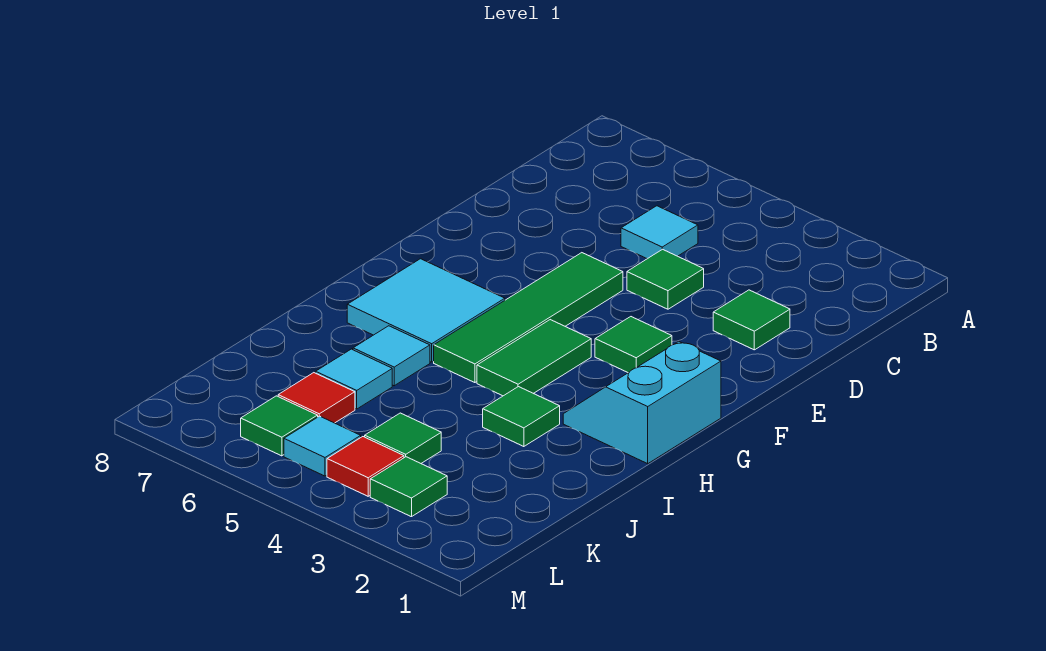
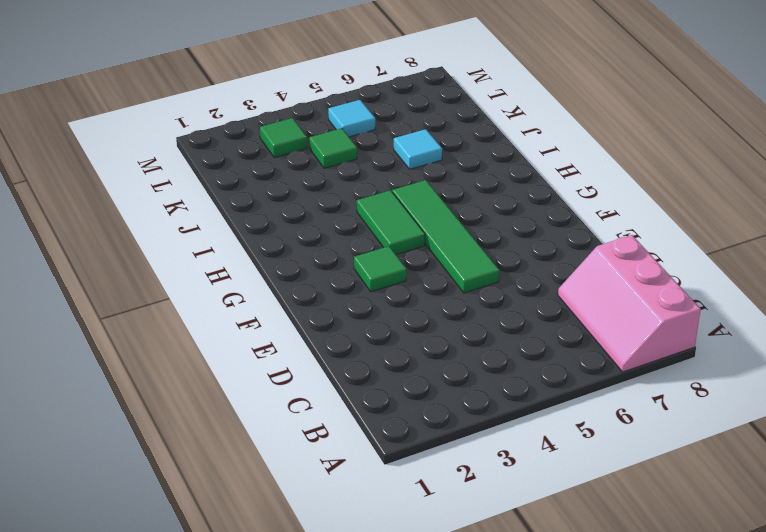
pink 2x3 slope [558,235,701,372] -> none
none -> cyan 1x1 tile [621,206,698,259]
none -> green 1x1 tile [713,290,790,350]
none -> green 1x1 tile [627,249,704,309]

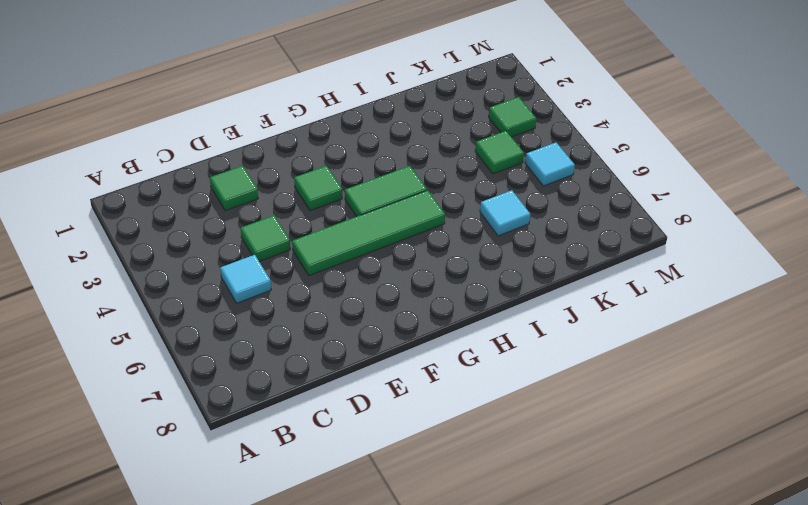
none -> cyan 2x2 slope [563,341,721,464]
none -> cyan 2x2 tile [347,259,505,362]
none -> green 1x1 tile [483,387,560,447]

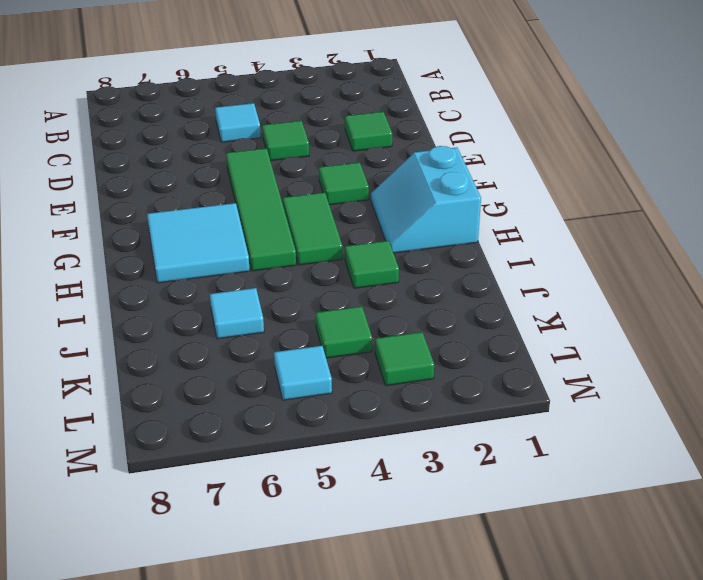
none -> cyan 1x1 tile [353,326,430,386]
none -> red 1x1 tile [278,373,355,423]
none -> red 1x1 tile [327,437,404,496]

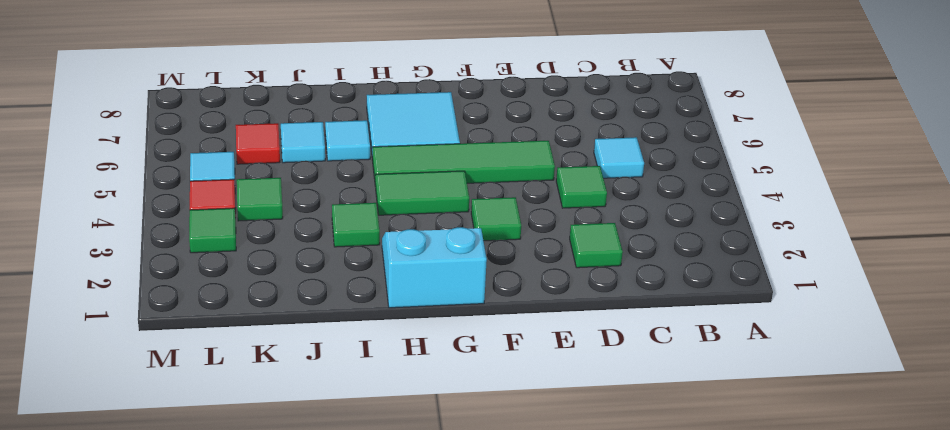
none -> green 1x1 tile [241,396,318,456]

